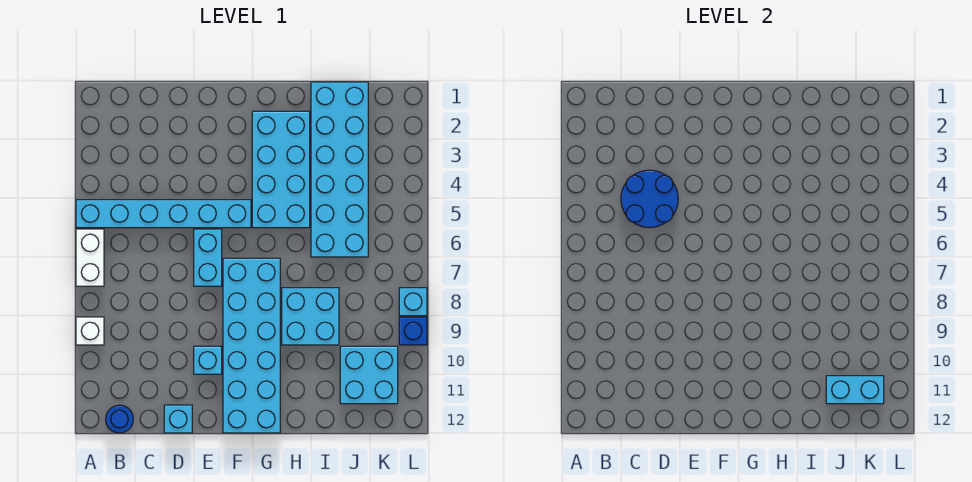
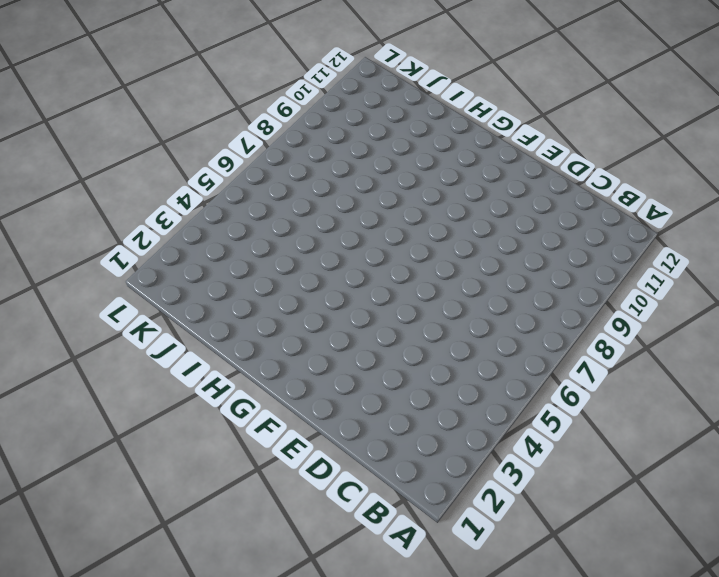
none -> cyan 1x6 brick [76,200,251,228]
none -> white 1x2 brick [76,229,104,286]
none -> white 1x1 brick [76,317,104,345]

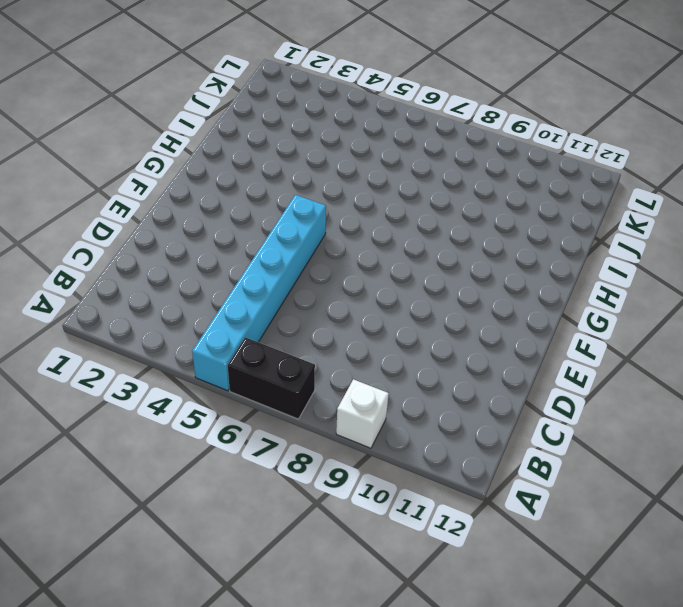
black 1x2 brick [228,337,315,419] -> white 1x2 brick [76,229,104,286]
none -> blue 1x1 round brick [106,405,133,433]
none -> cyan 1x1 brick [164,405,192,433]
none -> cyan 1x2 brick [194,229,222,286]

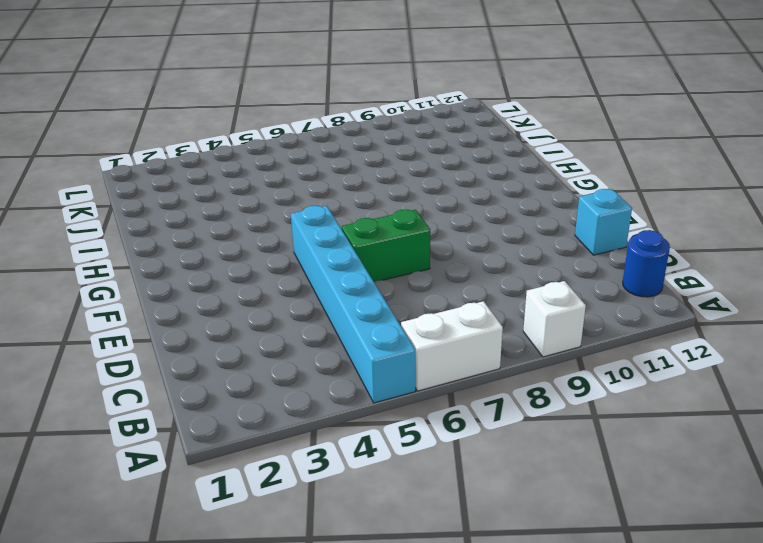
green 1x2 brick [342,210,430,282] -> cyan 1x2 brick [194,229,222,286]
none -> cyan 1x1 brick [194,346,222,374]
none -> cyan 2x6 brick [223,258,280,433]
none -> cyan 2x4 brick [252,111,310,228]

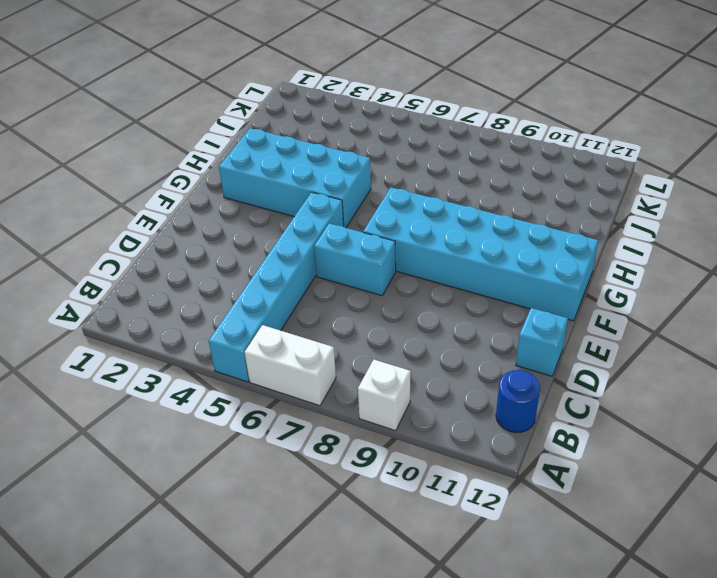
none -> cyan 1x1 brick [194,346,222,374]
none -> cyan 2x2 brick [282,288,339,345]
none -> cyan 2x6 brick [311,82,368,257]

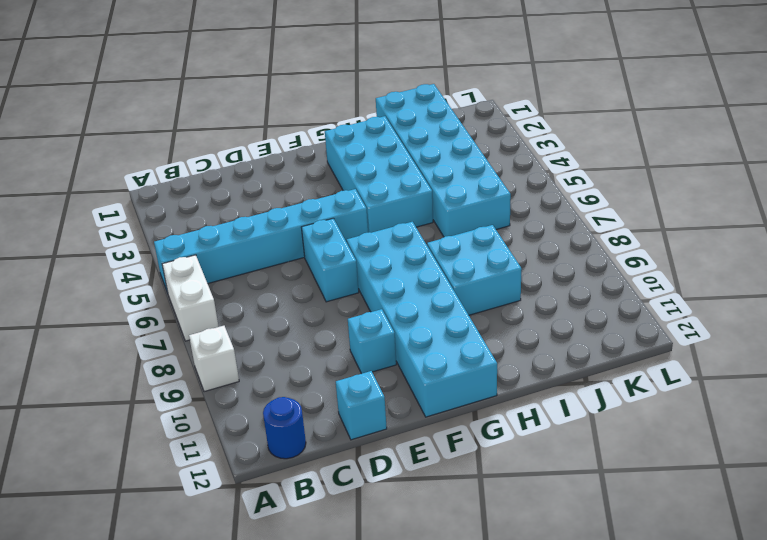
none -> cyan 2x2 brick [340,346,398,404]
none -> cyan 1x1 brick [399,288,427,316]
none -> blue 1x1 brick [399,317,427,345]

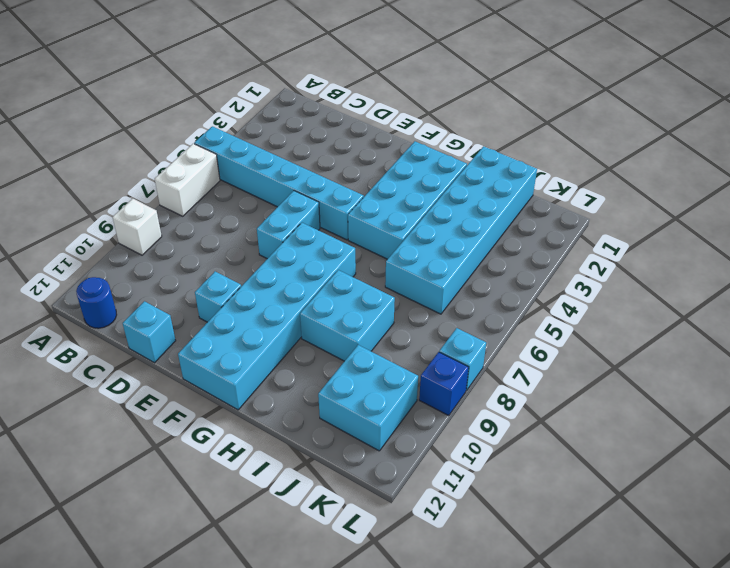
none -> blue 2x2 round brick [621,170,678,228]
none -> cyan 1x2 brick [826,376,884,404]

